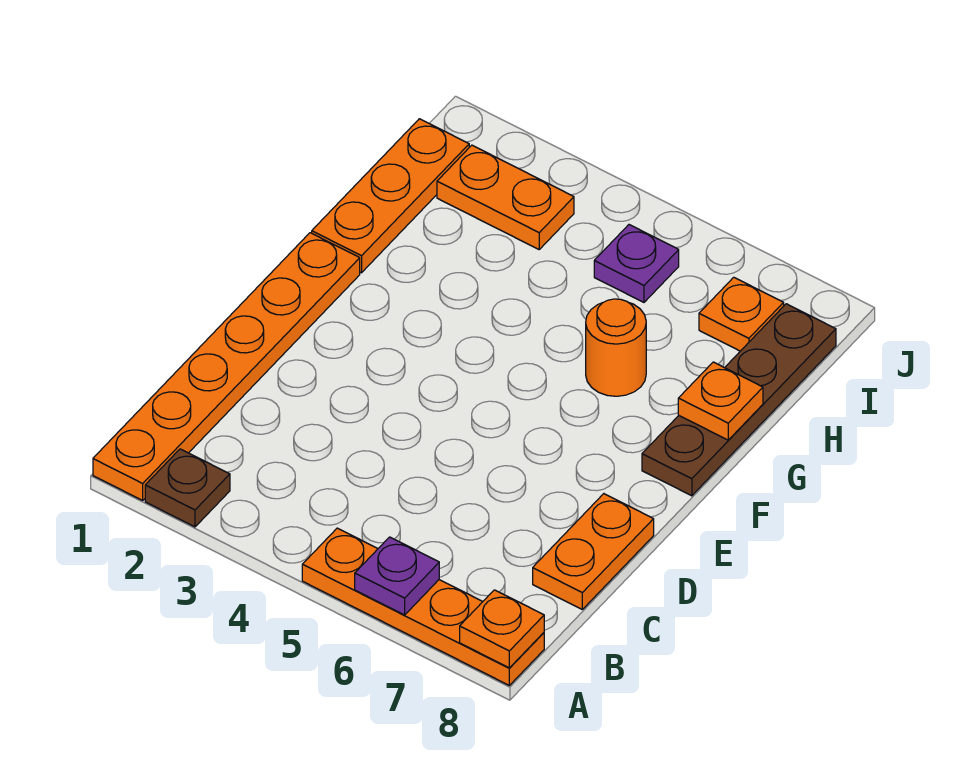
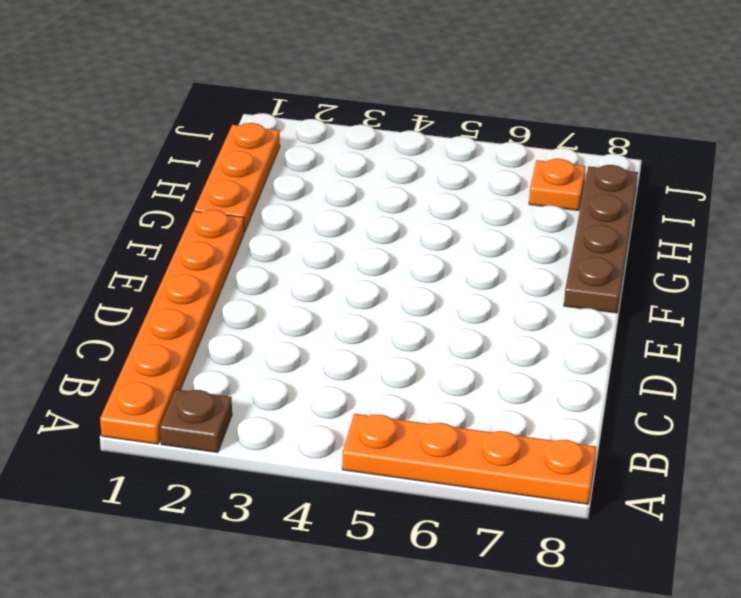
none -> orange 1x2 plate [533,494,654,609]
none -> orange 1x1 round brick [586,299,646,396]
none -> orange 1x2 plate [437,145,574,249]

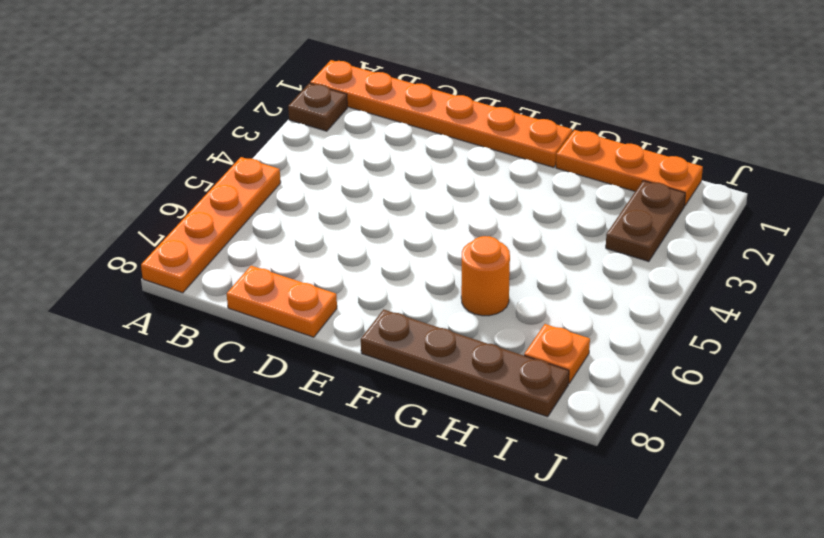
brown 1x2 plate [606,181,685,262] -> orange 1x2 plate [437,145,574,249]
none -> purple 1x1 plate [594,225,679,302]
none -> purple 1x1 plate [355,537,439,615]
none -> orange 1x1 plate [460,590,544,668]

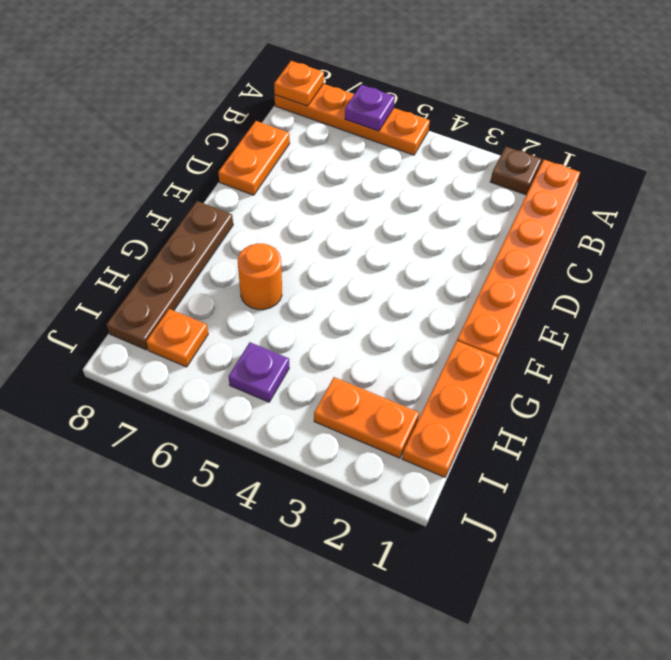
none -> orange 1x1 plate [678,362,763,440]

